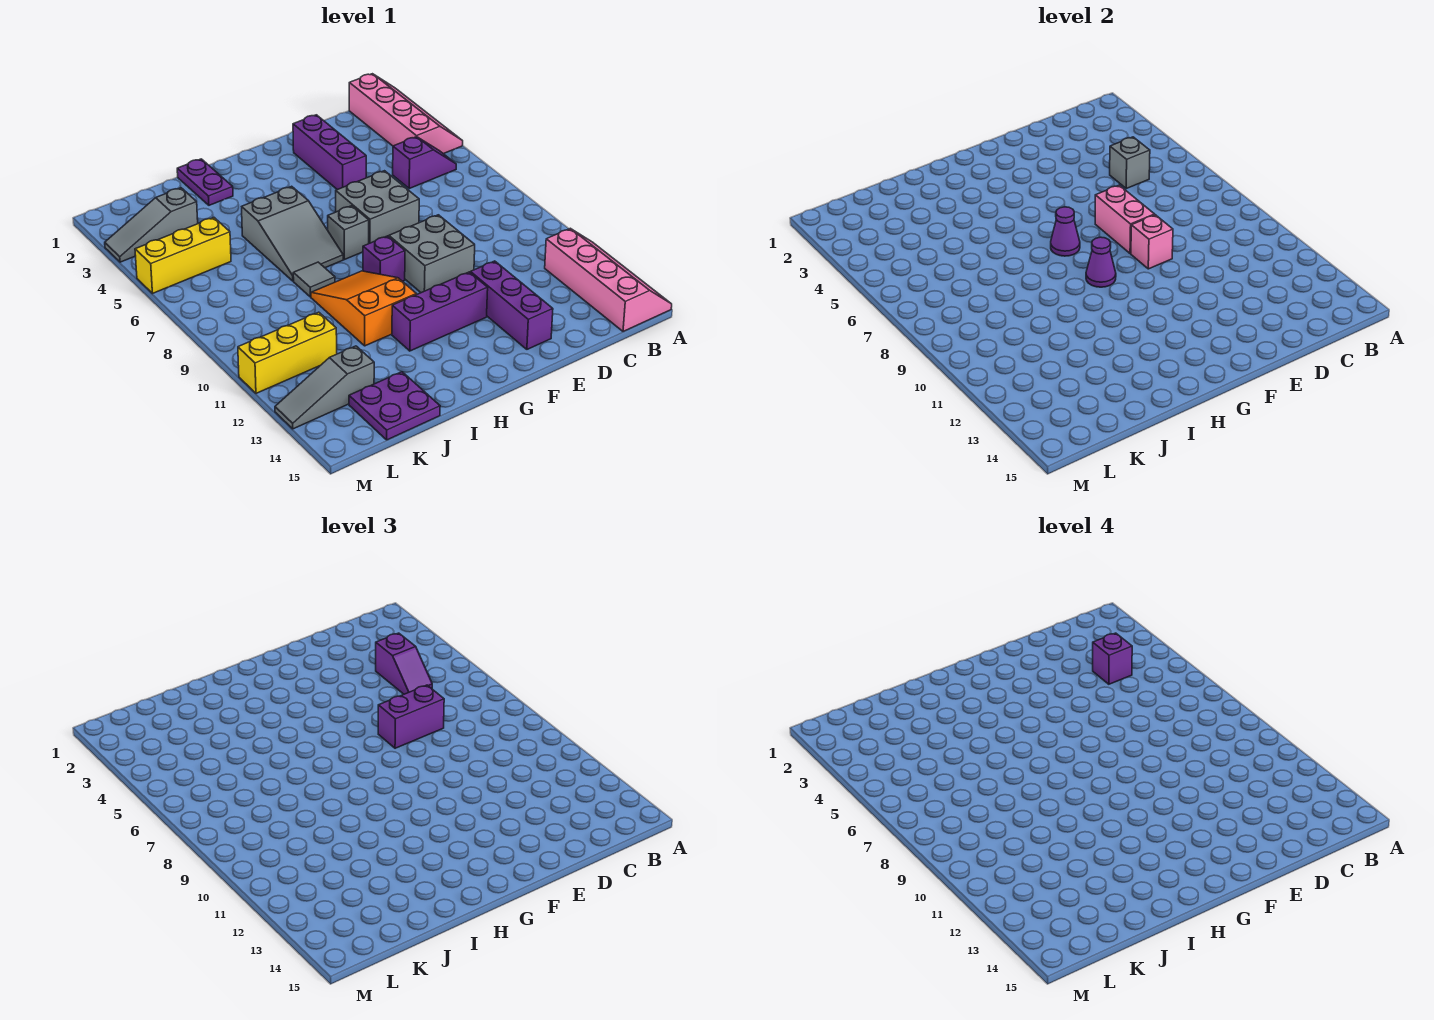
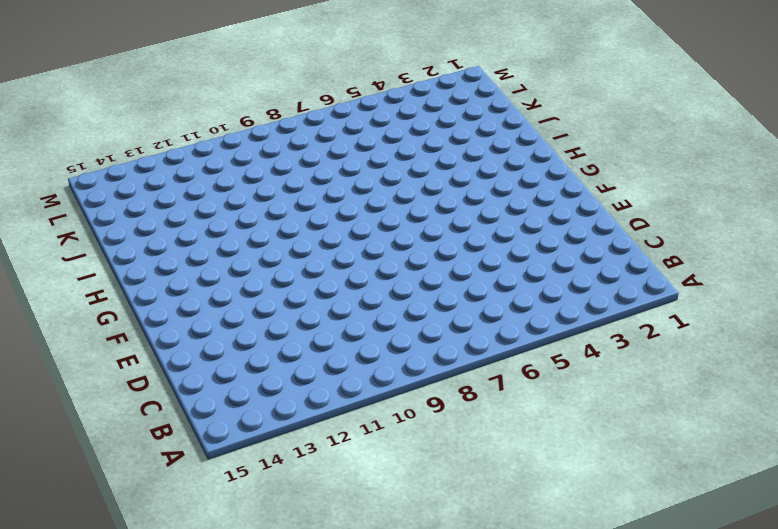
none -> pink 2x4 slope [349,74,463,154]
none -> pink 2x4 slope [545,228,672,332]
none -> purple 1x2 slope [393,137,456,189]

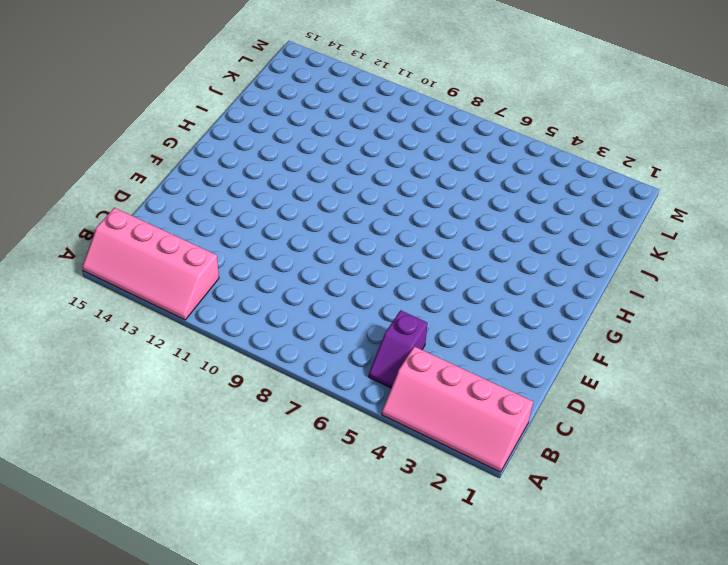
none -> purple 1x3 brick [293,115,366,190]
none -> grey 2x2 brick [336,171,419,243]
none -> grey 2x2 brick [389,215,475,293]

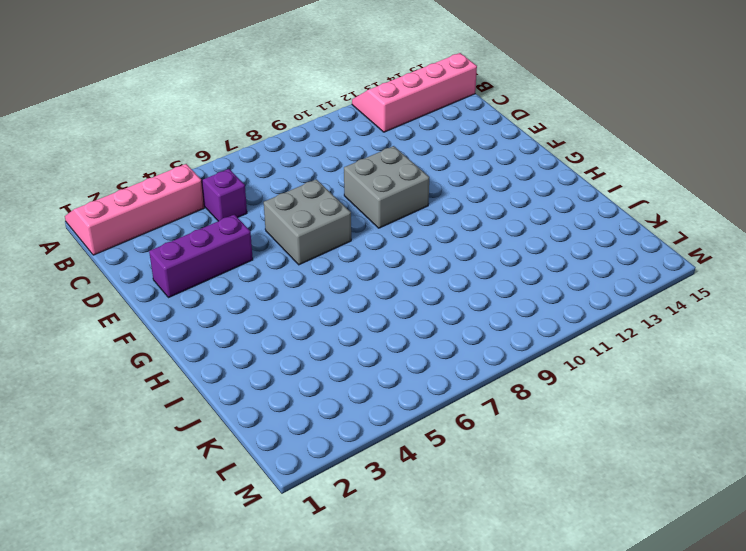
none -> purple 1x3 brick [470,261,553,349]
none -> purple 1x3 brick [392,272,488,351]
none -> grey 1x1 brick [328,206,369,260]

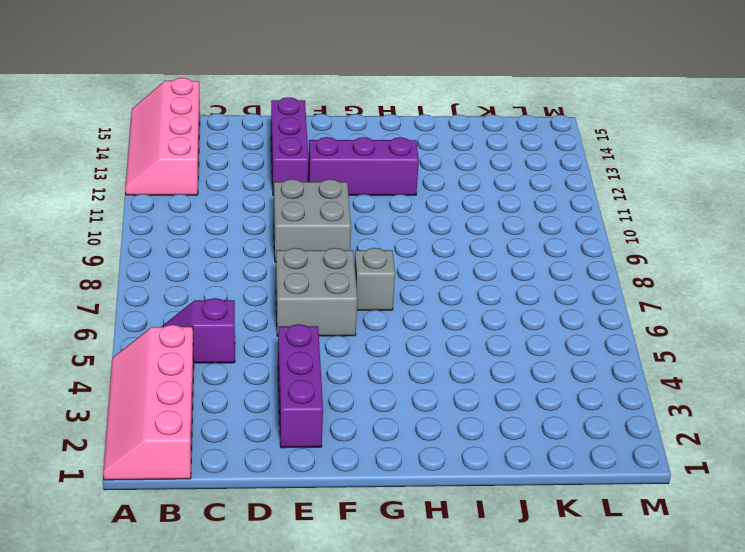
none -> purple 1x1 brick [363,236,405,281]
none -> grey 2x3 slope [242,186,343,281]
none -> orange 2x3 slope [311,271,416,346]

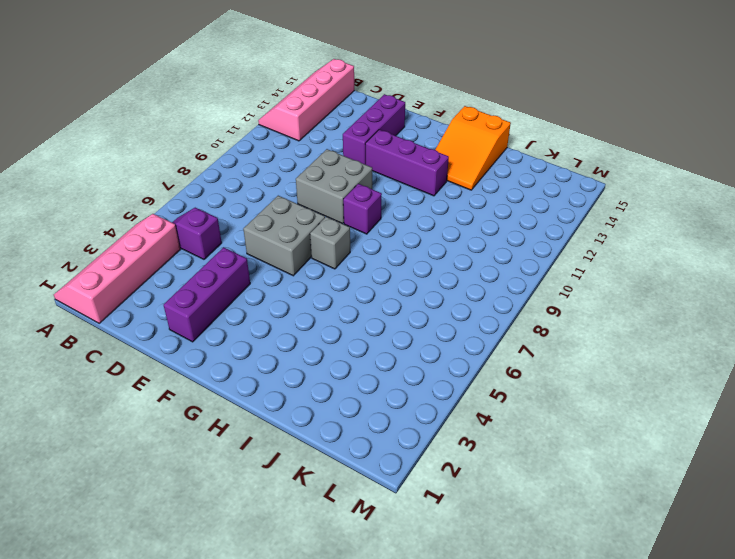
orange 2x3 slope [435,106,511,190] -> orange 2x3 slope moved to [311,271,416,346]
none -> grey 2x3 slope [242,186,343,281]
none -> purple 1x2 plate [177,159,233,205]
none -> grey 1x1 tile [293,262,335,297]

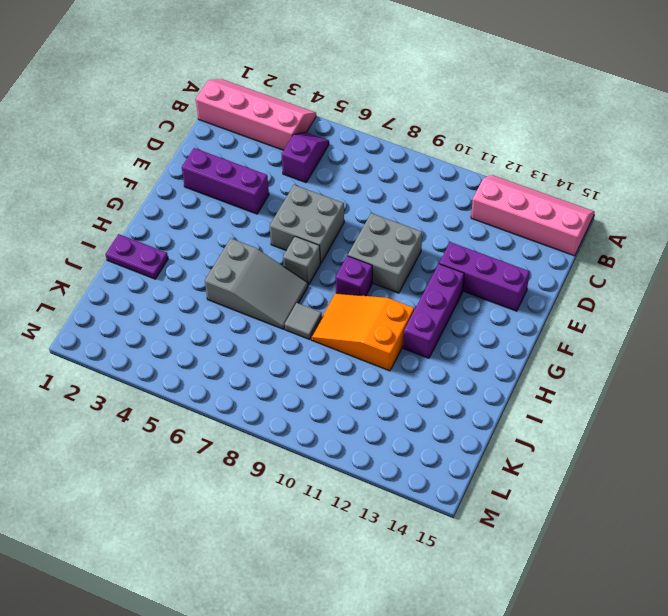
none -> purple 2x2 plate [349,372,440,440]
none -> grey 1x3 slope [105,188,198,262]
none -> yellow 1x3 brick [135,218,231,293]

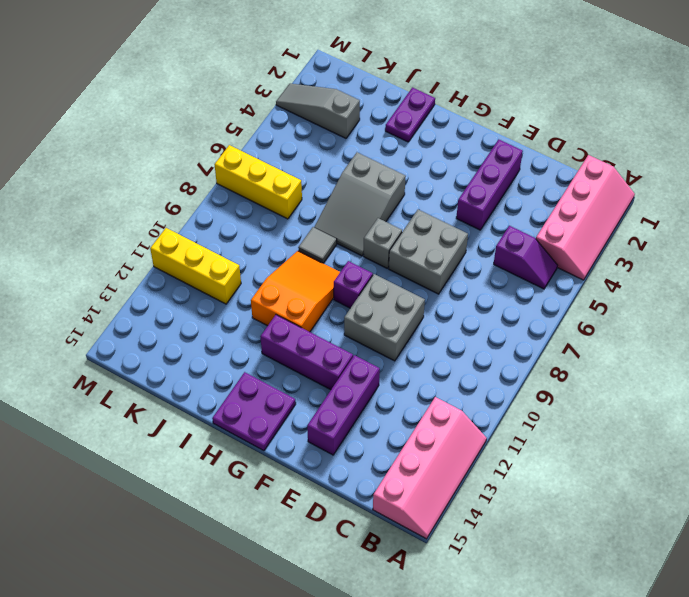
purple 2x2 plate [212,372,296,451] -> purple 2x2 plate moved to [349,372,440,440]
yellow 1x3 brick [215,145,302,219] -> yellow 1x3 brick moved to [135,218,231,293]
none -> grey 1x3 slope [275,346,374,429]
none -> grey 1x1 brick [1110,137,1150,189]
none -> pink 1x2 brick [1095,185,1155,254]

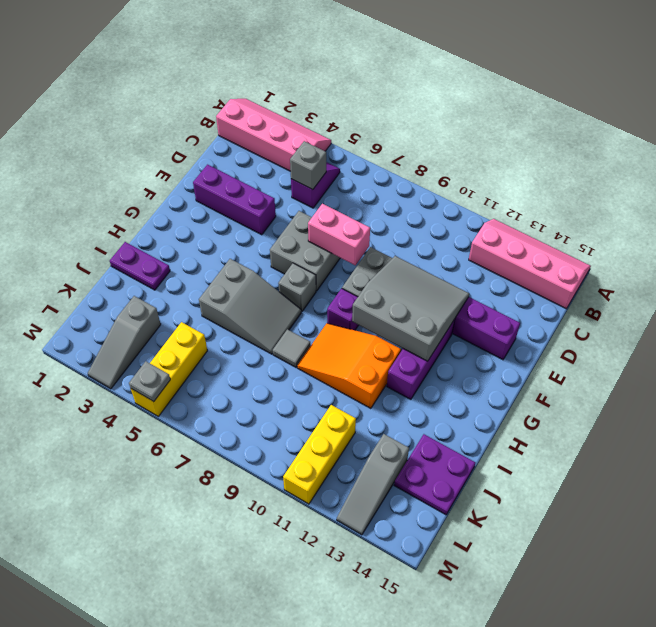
grey 3x3 slope [352,256,469,361] -> none
grey 1x1 plate [129,361,170,401] -> none
none -> pink 1x1 brick [1131,215,1173,269]
none -> purple 1x1 cone [1051,207,1080,256]
none -> purple 1x1 cone [1086,237,1116,287]

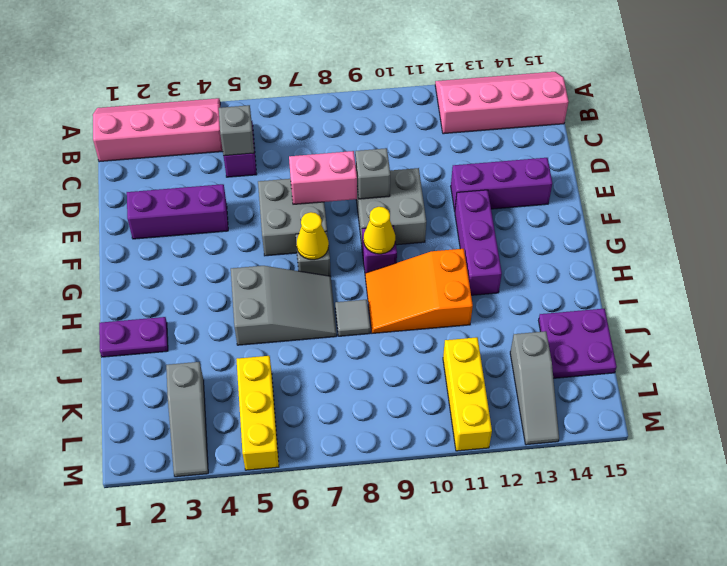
grey 1x1 brick [355,148,390,199] -> pink 1x1 brick [1131,215,1173,269]
yellow 1x1 cone [296,212,329,260] -> purple 1x1 cone [1051,207,1080,256]
yellow 1x1 cone [364,207,395,254] -> purple 1x1 cone [1086,237,1116,287]
none -> purple 1x2 slope [376,633,432,694]
none -> purple 1x2 brick [378,685,444,748]
none -> purple 1x1 brick [1093,633,1132,684]

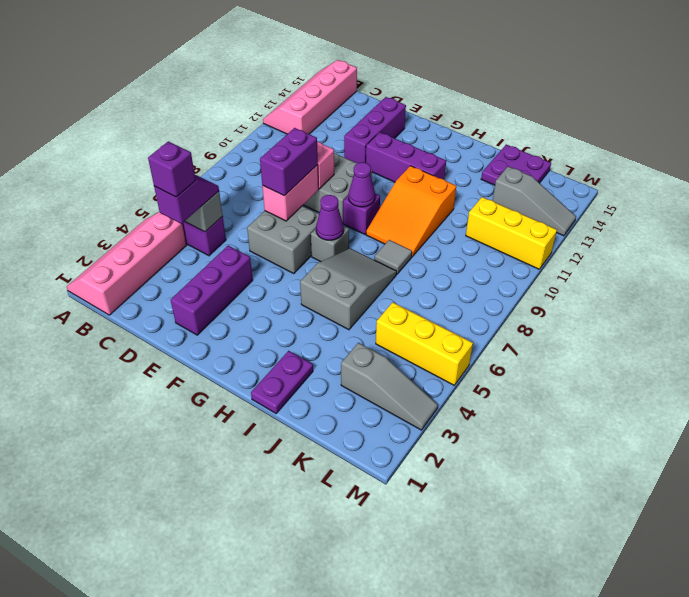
purple 1x2 brick [260,128,318,196] -> purple 1x2 brick turned to [378,685,444,748]

